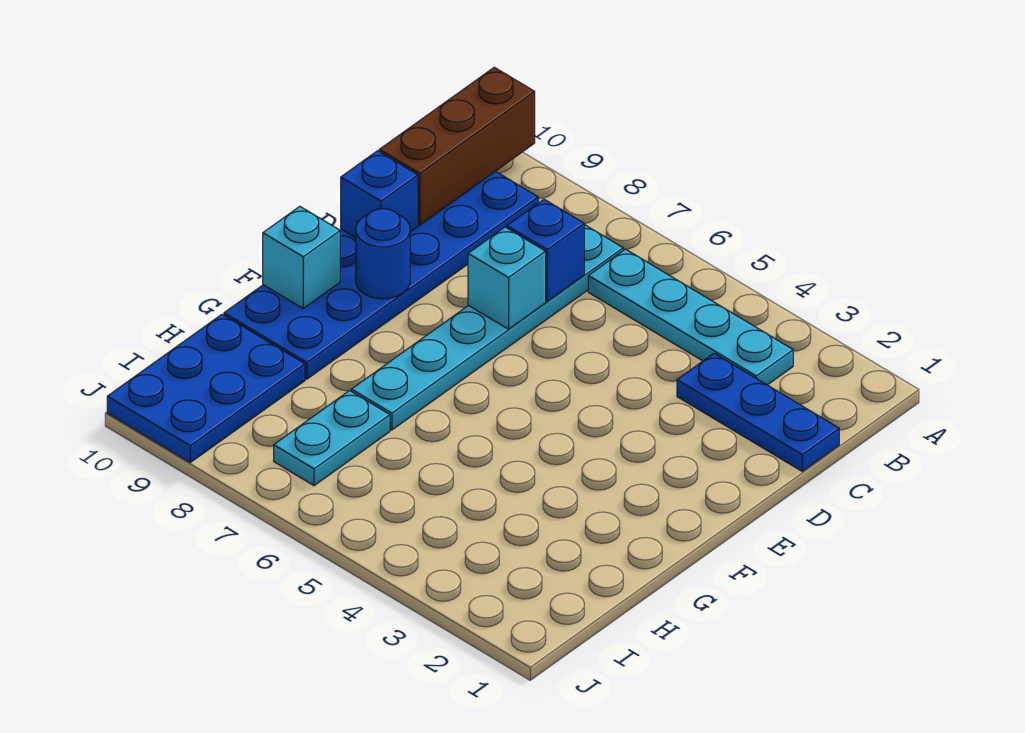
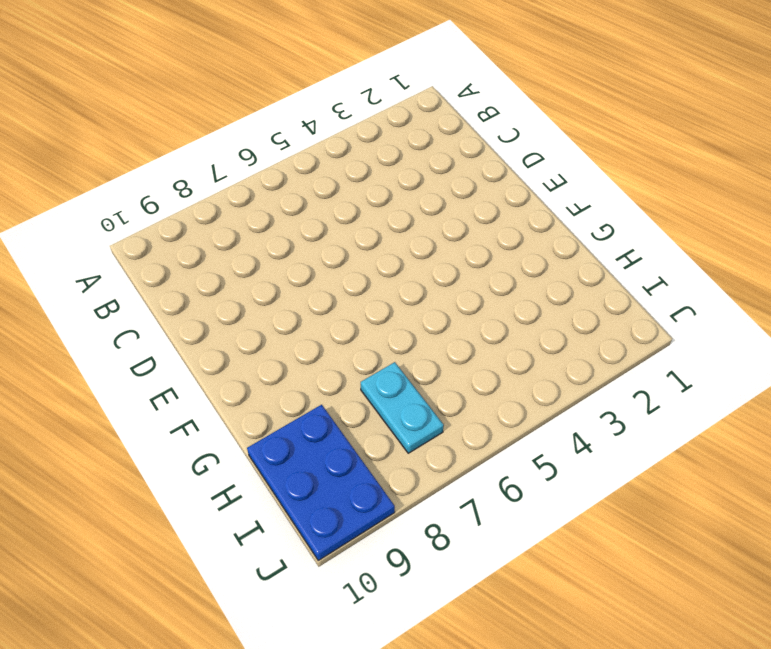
none -> cyan 1x4 plate [588,249,793,385]
none -> cyan 1x6 plate [351,225,623,430]
none -> blue 2x6 plate [224,171,538,379]

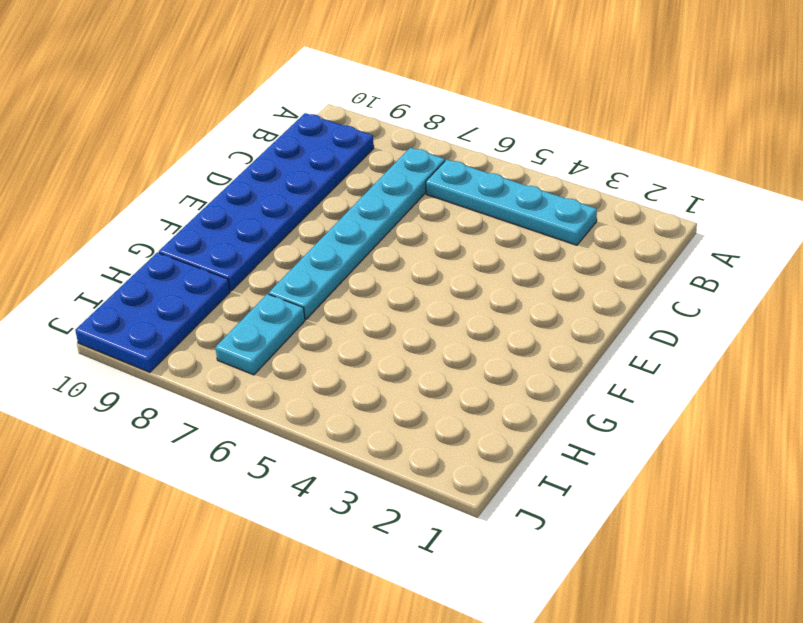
none -> blue 1x3 plate [677,354,839,471]
none -> brown 1x3 brick [379,67,535,225]
none -> blue 1x1 brick [507,199,584,301]

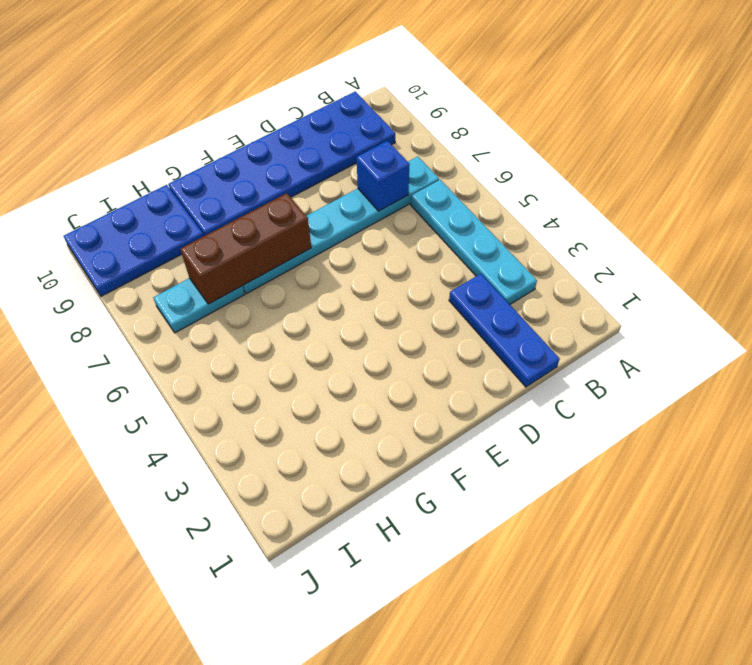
brown 1x3 brick [180,193,311,304] -> brown 1x3 brick moved to [379,67,535,225]
none -> cyan 1x1 brick [468,227,546,329]
none -> blue 1x1 brick [341,151,418,238]
none -> blue 1x1 round brick [356,209,410,299]

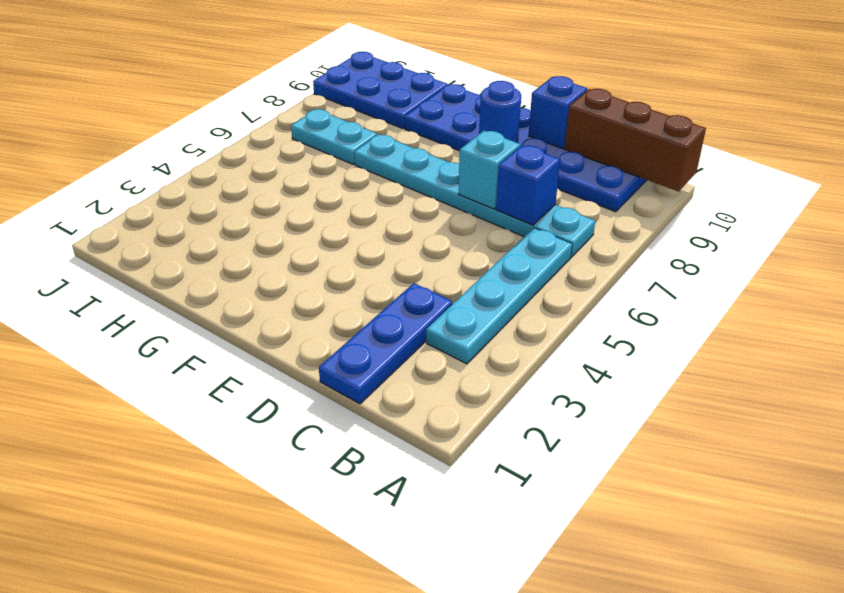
none -> cyan 1x1 brick [263,206,340,308]

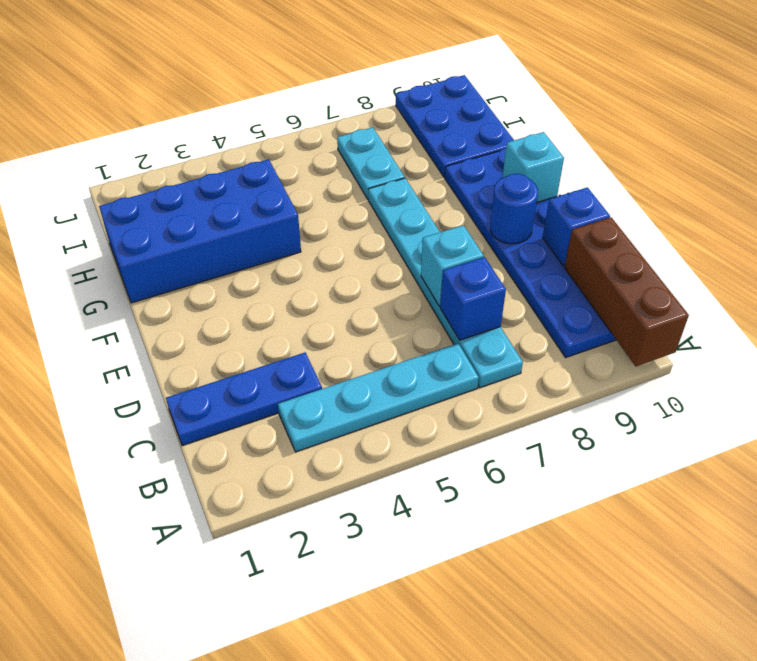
blue 2x4 brick [99,159,301,303] -> none

